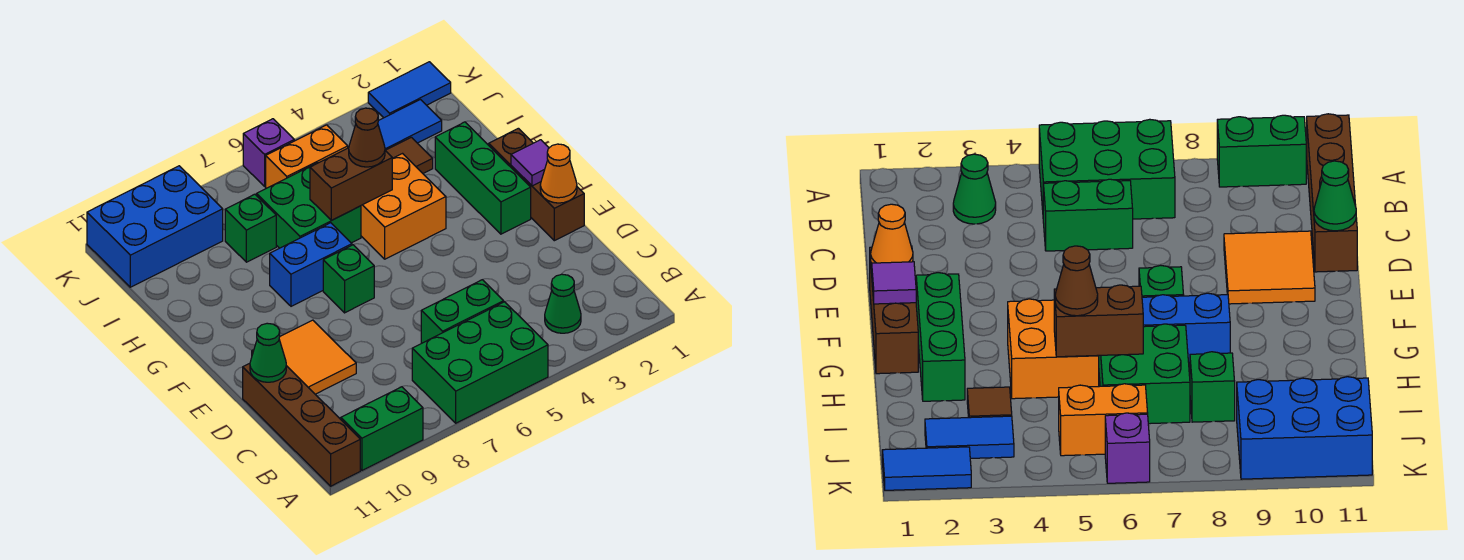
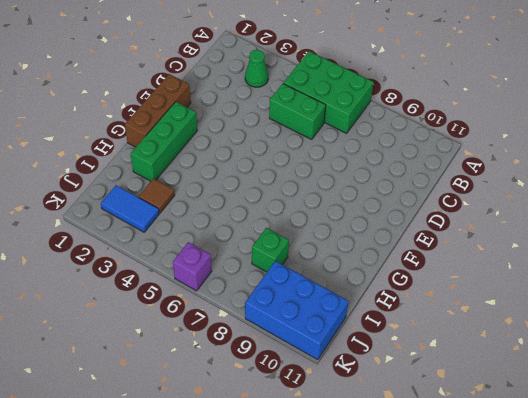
none -> green 1x2 brick [341,387,423,470]
none -> brown 1x4 brick [243,363,360,486]
none -> orange 2x2 tile [252,320,356,394]

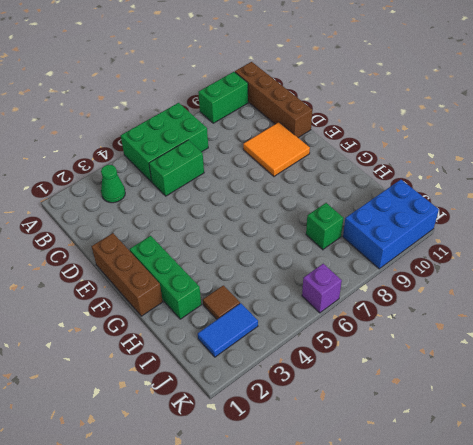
none -> green 1x1 brick [323,245,374,313]
none -> orange 2x2 brick [361,154,446,259]
none -> blue 1x2 brick [270,223,352,306]

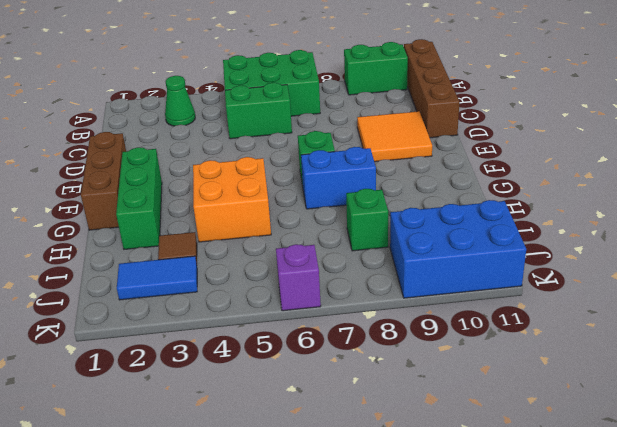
none -> green 2x2 brick [257,163,361,248]
none -> orange 1x2 brick [266,125,348,188]
none -> blue 1x2 tile [368,62,451,118]

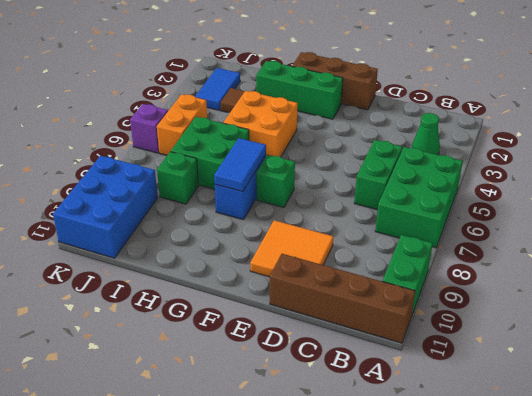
blue 1x2 tile [214,138,266,192] -> blue 1x2 tile moved to [368,62,451,118]
none -> green 1x1 cone [250,323,286,382]
none -> orange 1x1 cone [540,144,577,203]
none -> purple 1x1 tile [511,140,549,186]

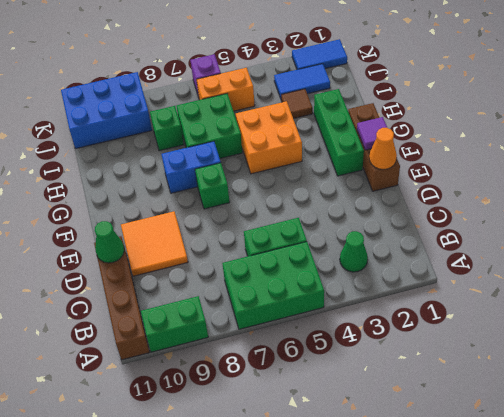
none -> brown 1x2 brick [310,148,393,220]
none -> brown 1x1 cone [349,108,385,167]

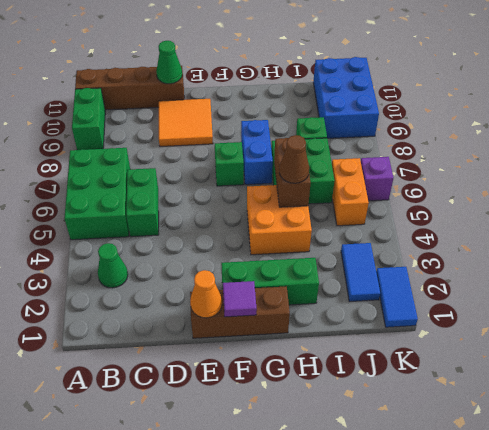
none -> brown 1x1 tile [385,137,433,173]

